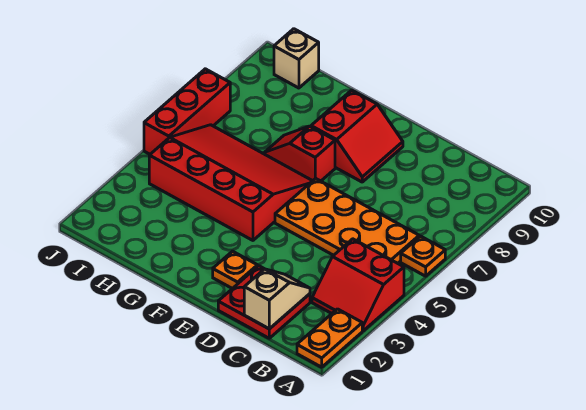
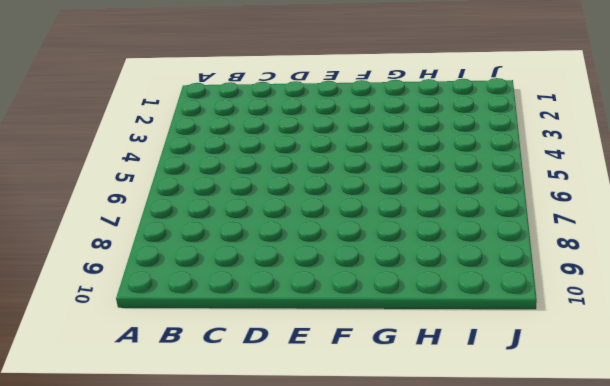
none -> orange 1x2 plate [297,309,362,367]
none -> red 2x2 slope [312,239,404,331]
none -> orange 1x1 plate [401,236,445,276]

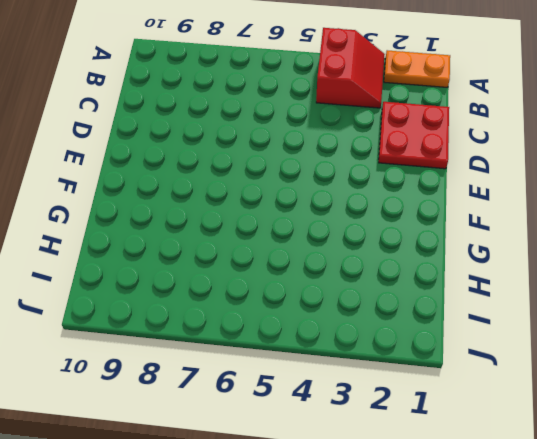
none -> orange 1x1 plate [401,236,445,276]
none -> orange 2x4 plate [275,178,419,263]
none -> orange 1x1 plate [213,251,257,289]

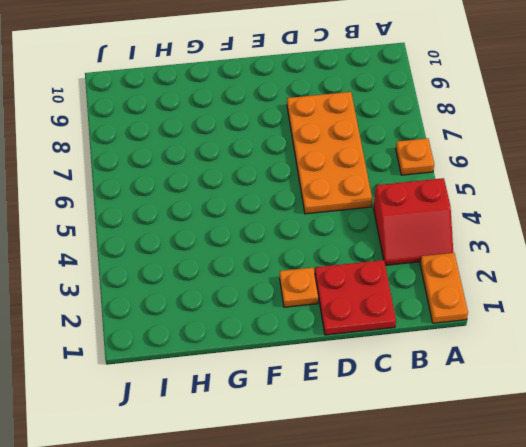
orange 2x4 plate [287,92,372,214] -> orange 2x4 plate turned to [275,178,419,263]
none -> red 2x2 slope [311,90,403,182]
none -> red 3x4 slope [149,125,312,240]
none -> red 1x2 slope [264,126,335,181]

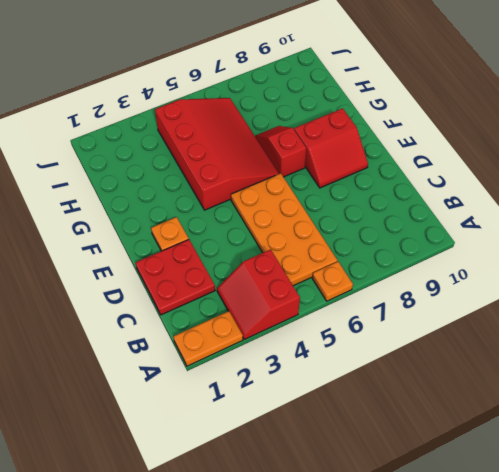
none -> tan 1x1 brick [274,29,319,88]
none -> red 1x3 brick [144,69,230,154]
none -> tan 1x2 slope [244,269,310,329]

